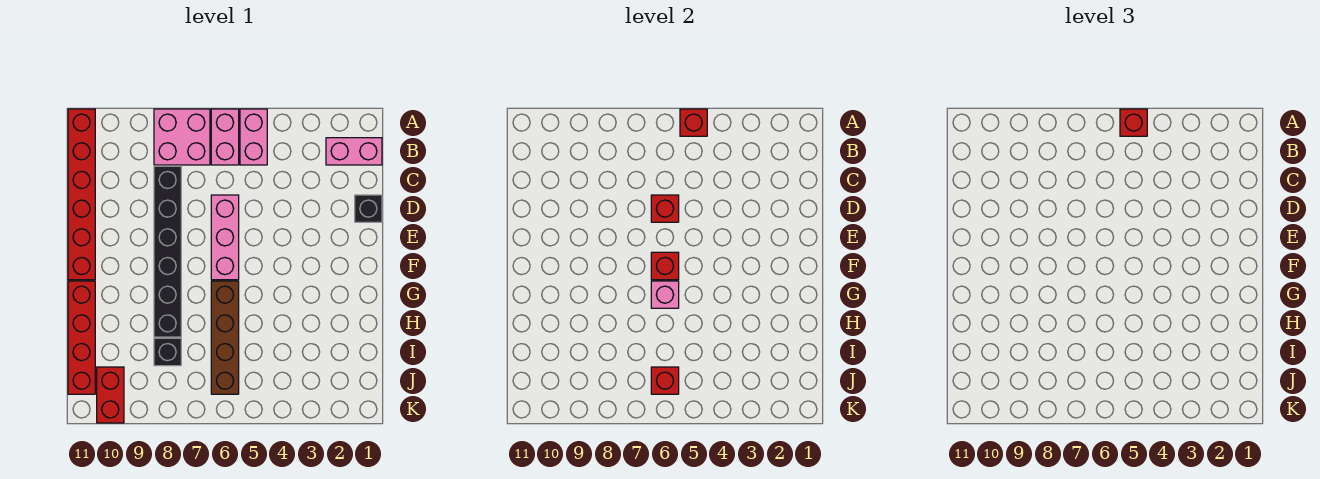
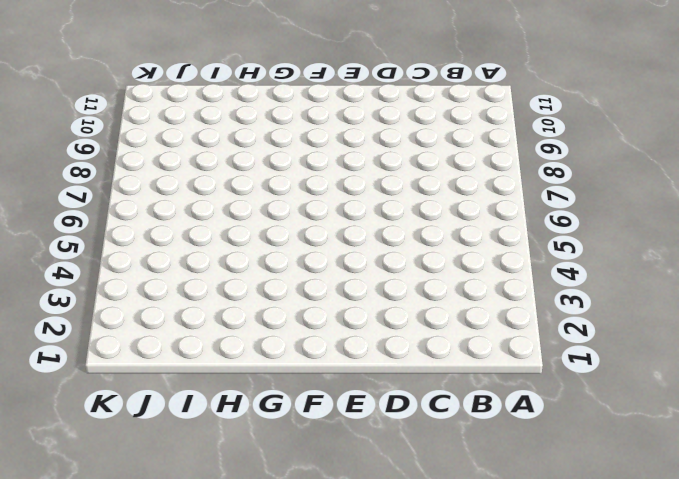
none -> pink 1x2 brick [240,109,267,165]
none -> pink 1x2 brick [211,109,239,165]
none -> pink 2x2 brick [154,109,210,165]

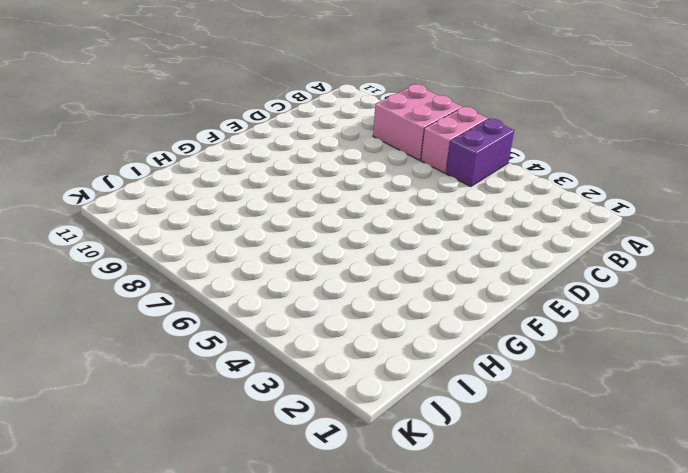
purple 1x2 brick [446,119,514,187] -> pink 1x2 brick [240,109,267,165]
none -> red 1x6 brick [68,109,95,280]
none -> pink 1x2 brick [326,138,382,165]
none -> black 1x6 brick [154,166,181,337]

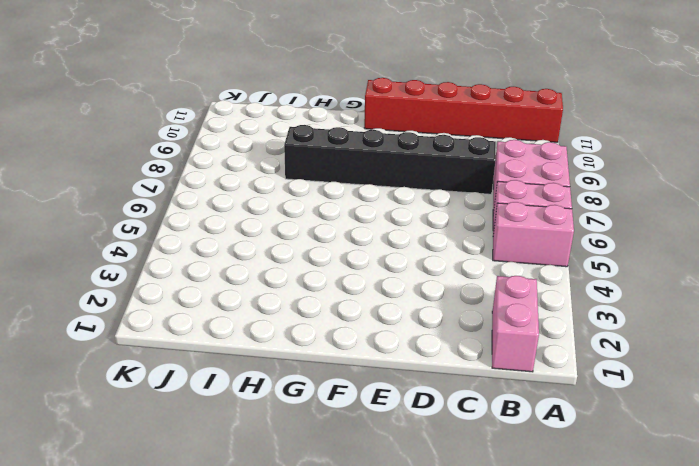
none -> black 1x1 brick [355,195,382,222]
none -> pink 1x3 brick [211,195,239,280]
none -> brown 1x4 brick [211,281,239,394]

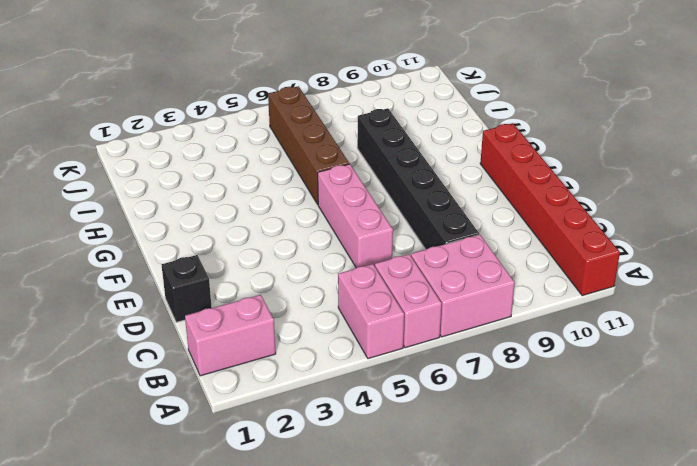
none -> red 1x4 brick [68,281,95,394]
none -> black 1x1 brick [154,338,181,366]
none -> red 1x2 brick [97,367,124,423]

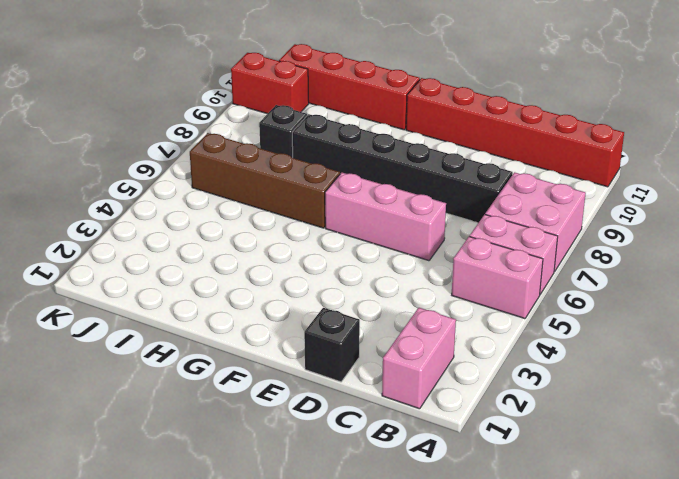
none -> red 1x1 brick [680,109,707,136]
none -> red 1x1 brick [651,195,679,222]
none -> red 1x1 brick [651,252,679,280]

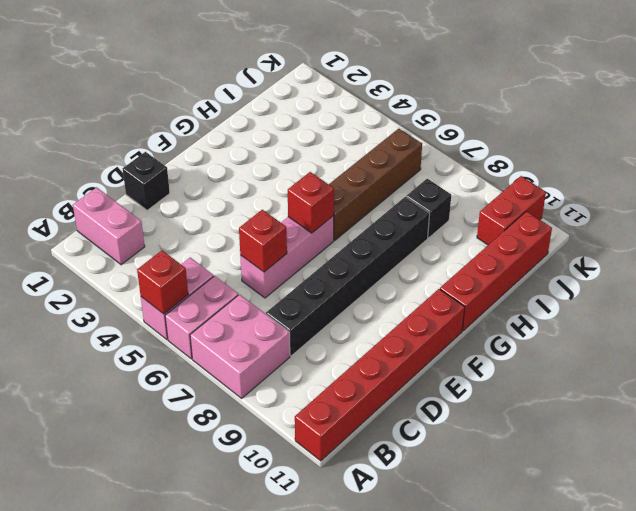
none -> pink 1x1 brick [651,281,679,308]
none -> red 1x1 brick [651,367,679,394]
none -> red 1x1 brick [1120,109,1147,136]

